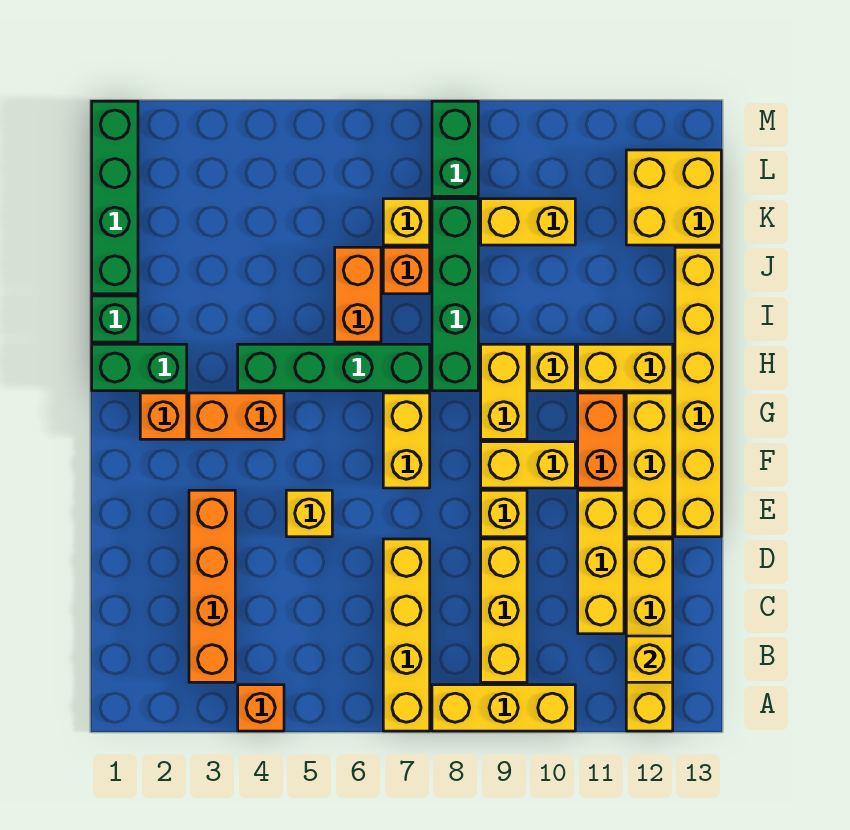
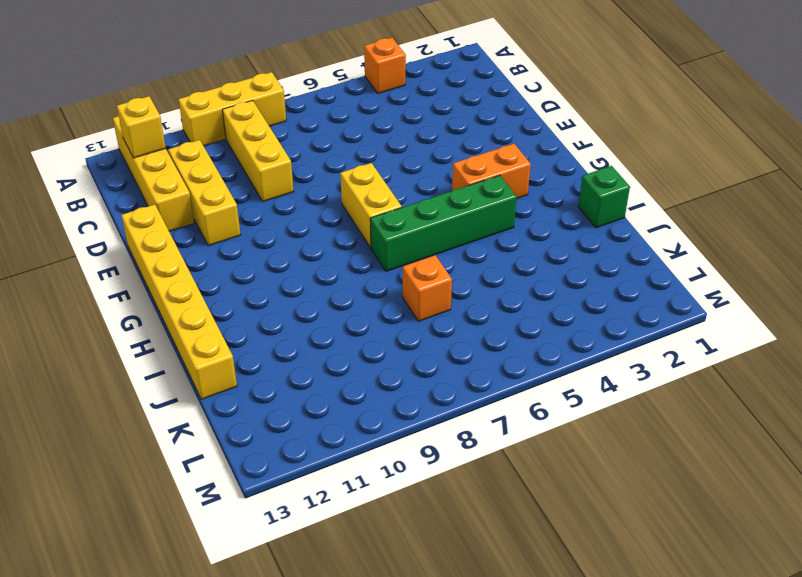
none -> yellow 1x4 brick [383,539,430,731]
none -> orange 1x4 brick [189,490,235,682]
none -> yellow 1x1 brick [286,490,332,537]
none -> yellow 1x1 brick [481,490,527,537]

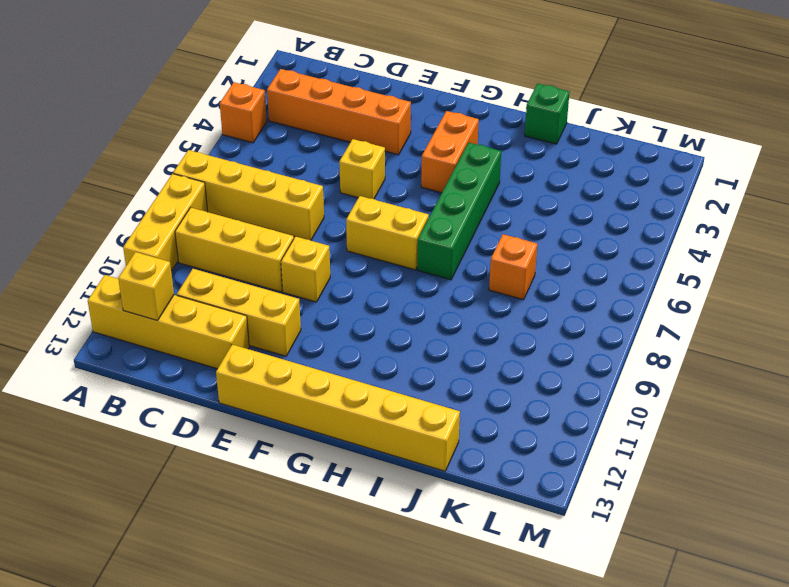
none -> yellow 1x3 brick [626,393,673,537]
none -> yellow 1x2 brick [481,442,575,488]
none -> orange 1x2 brick [578,393,624,488]
none -> orange 1x1 brick [140,393,187,439]

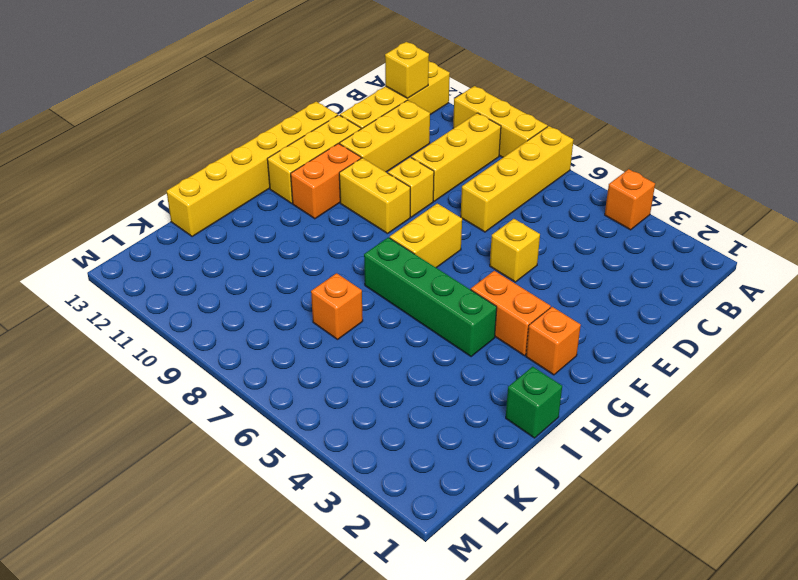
none -> orange 1x4 brick [189,490,235,682]
none -> yellow 1x2 brick [481,344,527,439]
none -> green 1x2 brick [92,344,187,391]
none -> green 1x4 brick [432,199,478,391]

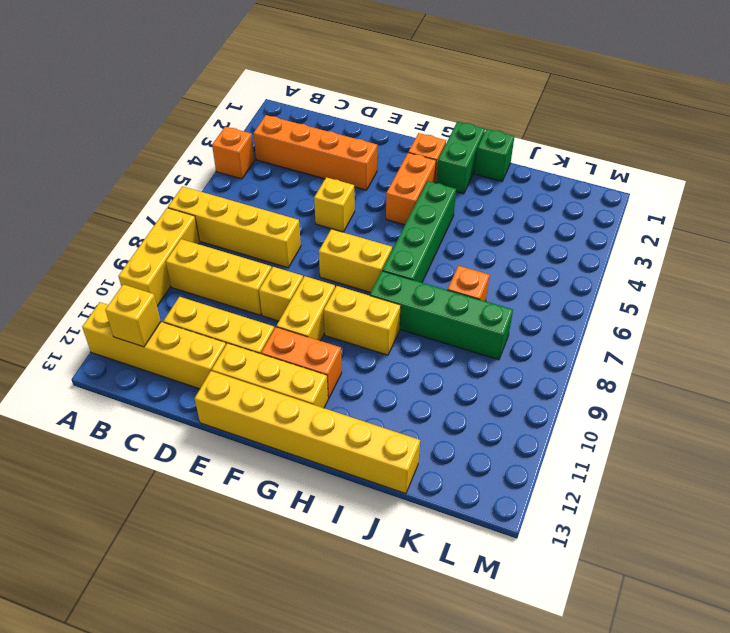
none -> yellow 1x1 brick [529,344,575,391]
none -> yellow 1x2 brick [578,344,673,391]
none -> orange 1x2 brick [335,247,381,342]
none -> green 1x4 brick [92,101,138,294]

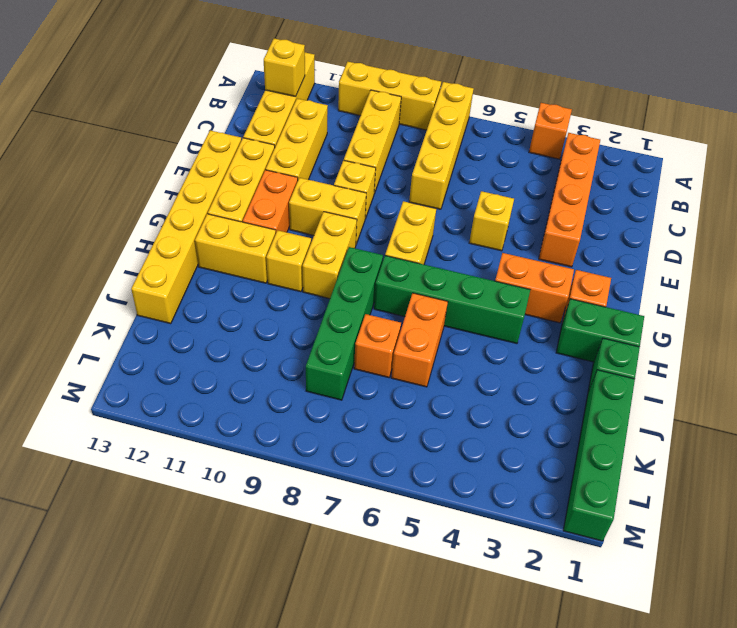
none -> yellow 1x1 brick [383,199,430,245]
none -> yellow 1x2 brick [481,199,575,245]
none -> yellow 2x2 brick [626,150,721,245]
none -> green 1x2 brick [432,101,478,196]

